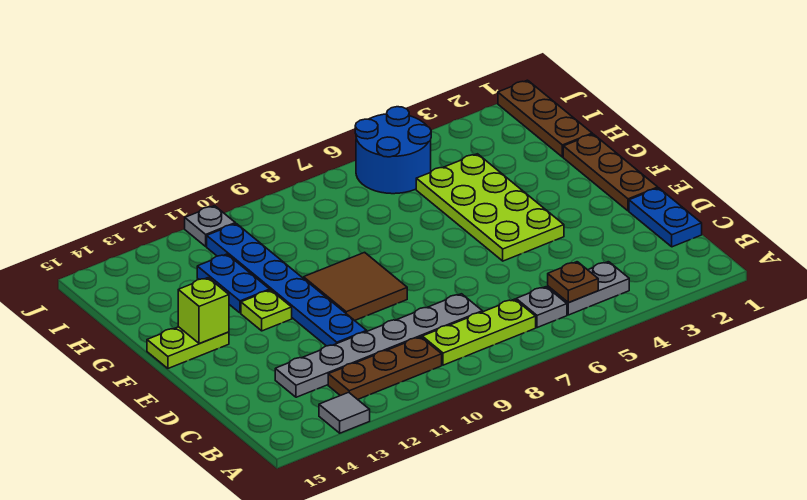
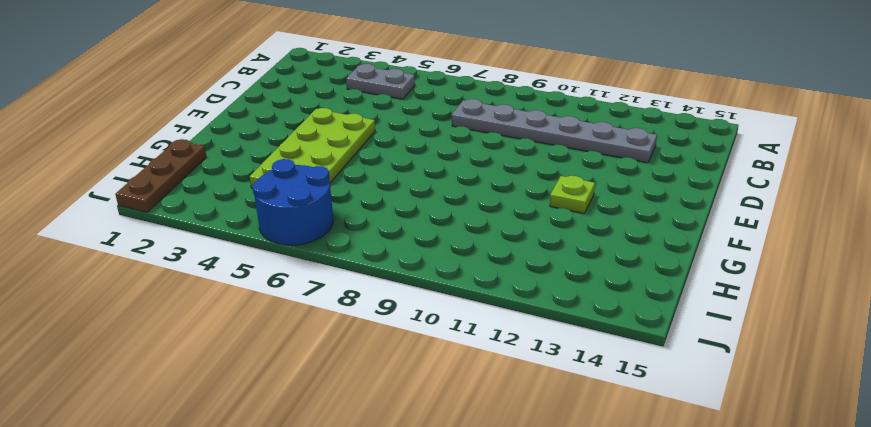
none -> grey 1x1 tile [319,392,370,433]
none -> grey 1x1 plate [516,287,567,328]
none -> lime 1x3 plate [422,299,536,365]

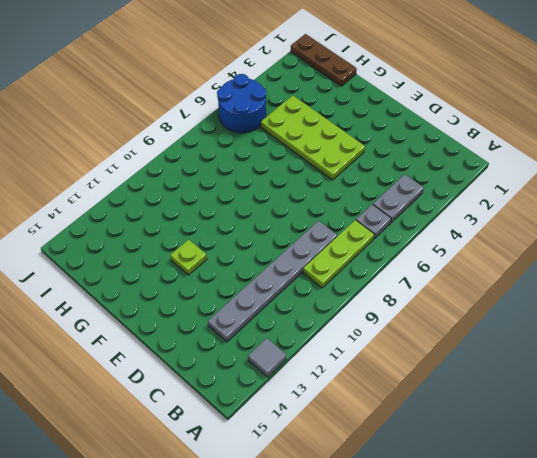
none -> brown 1x3 plate [328,337,442,399]
none -> blue 1x2 plate [629,188,702,247]
none -> blue 1x6 plate [207,224,367,346]

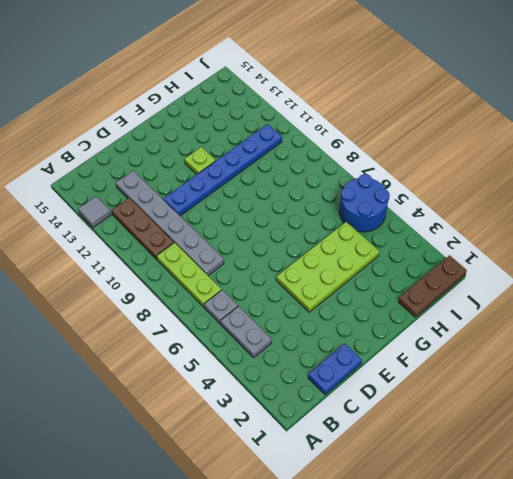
none -> brown 1x3 plate [563,134,658,211]
none -> brown 2x2 tile [304,252,407,320]
none -> lime 1x2 plate [147,327,229,368]

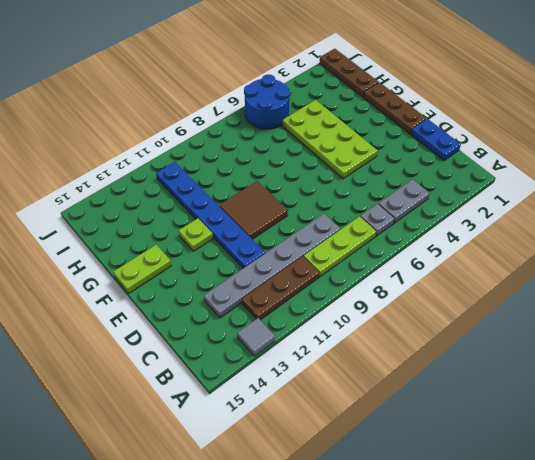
none -> blue 1x2 plate [197,254,270,313]
none -> grey 1x1 plate [185,206,235,246]
none -> brown 1x1 plate [548,262,598,302]

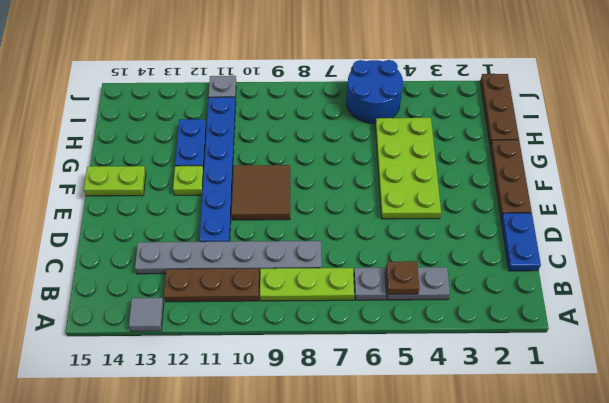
none -> lime 1x1 brick [178,278,229,344]

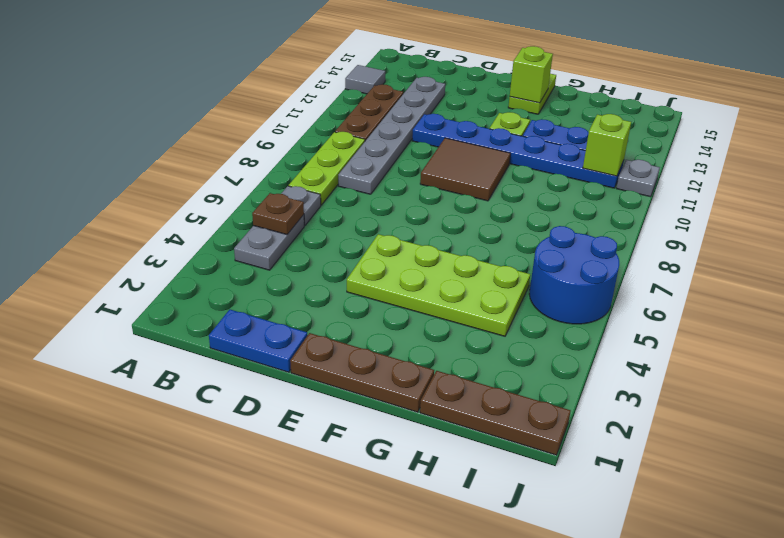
lime 1x1 brick [583,114,631,176] -> none

